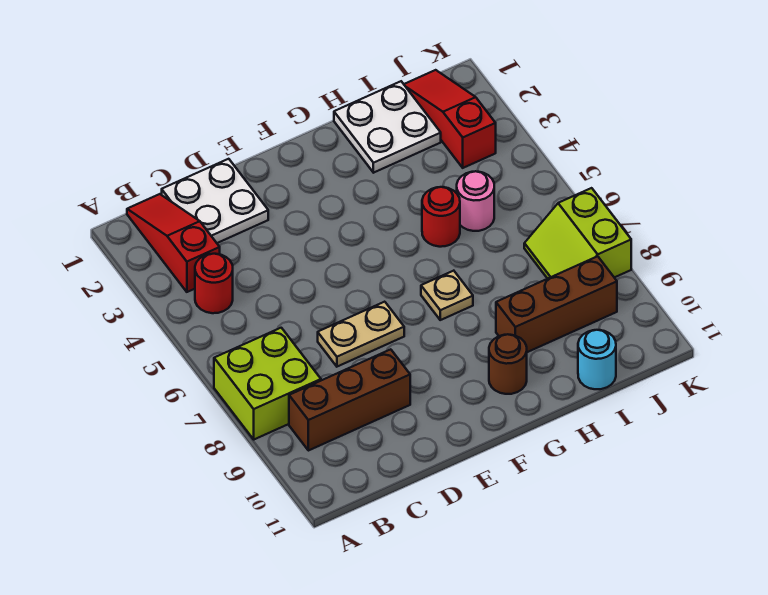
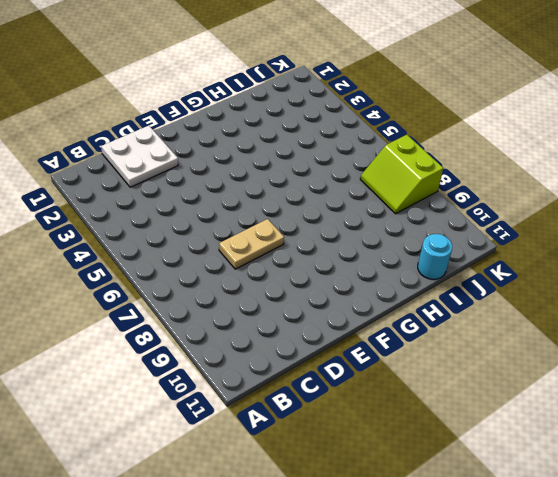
none -> lime 2x2 brick [214,328,321,439]
none -> red 1x3 slope [127,194,220,292]
none -> red 1x1 round brick [195,254,233,313]

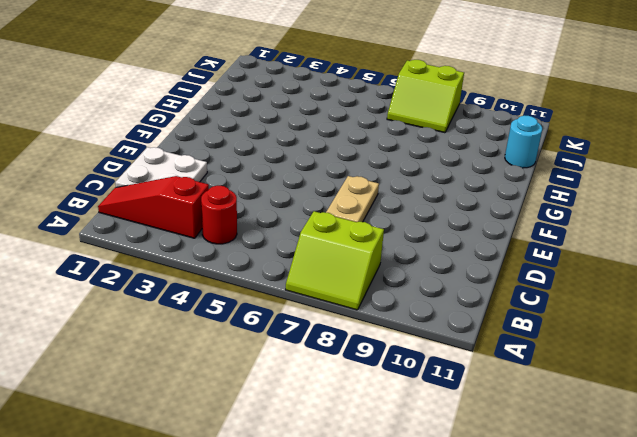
lime 2x2 slope [286,211,384,310] -> lime 2x2 brick [214,328,321,439]
none -> brown 1x3 brick [289,349,410,451]
none -> tan 1x1 plate [421,271,473,320]
none -> brown 1x1 round brick [489,334,527,394]

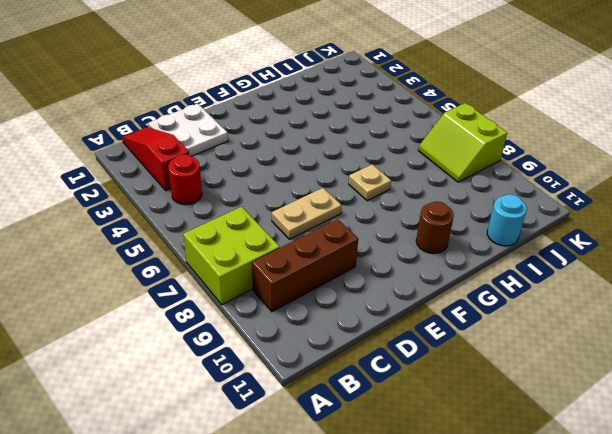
none -> white 2x2 plate [334,81,441,173]
none -> red 1x1 round brick [422,187,460,247]
none -> brown 1x3 brick [496,256,617,352]

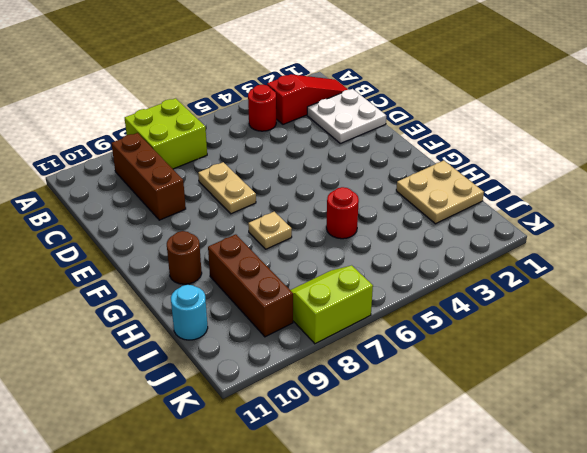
tan 2x2 plate [396,160,484,224] -> white 2x2 plate [334,81,441,173]
none -> pink 1x1 round brick [457,171,494,231]
none -> red 1x3 slope [404,70,496,168]

